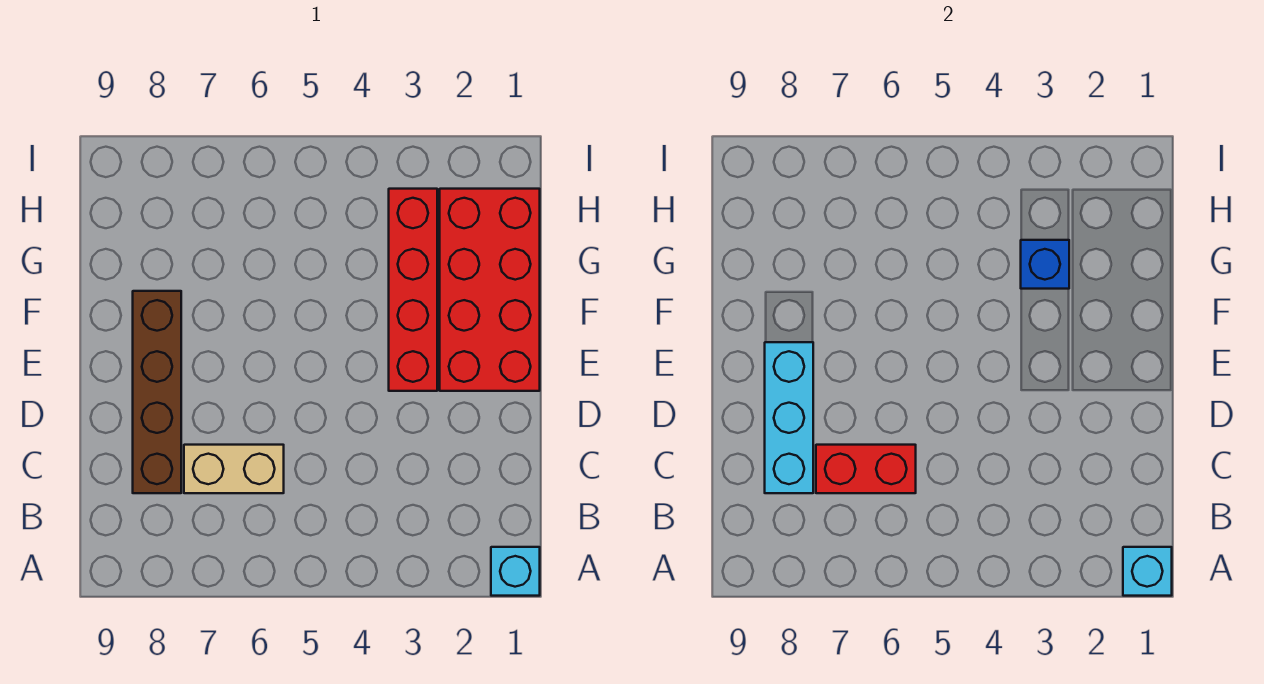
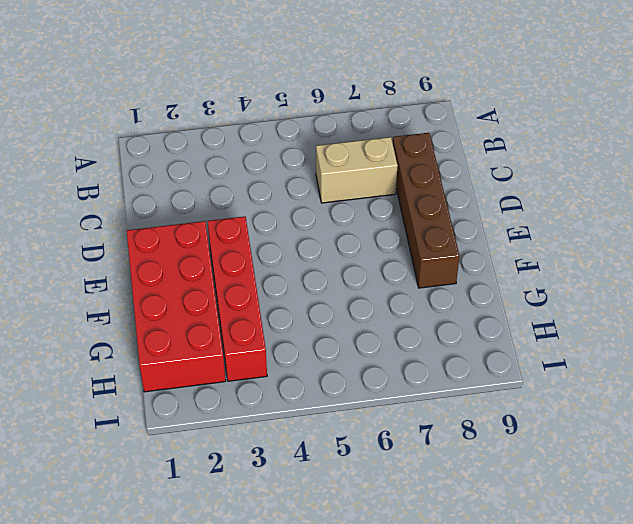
none -> cyan 1x1 brick [491,547,540,596]
none -> cyan 1x1 brick [1123,547,1172,596]

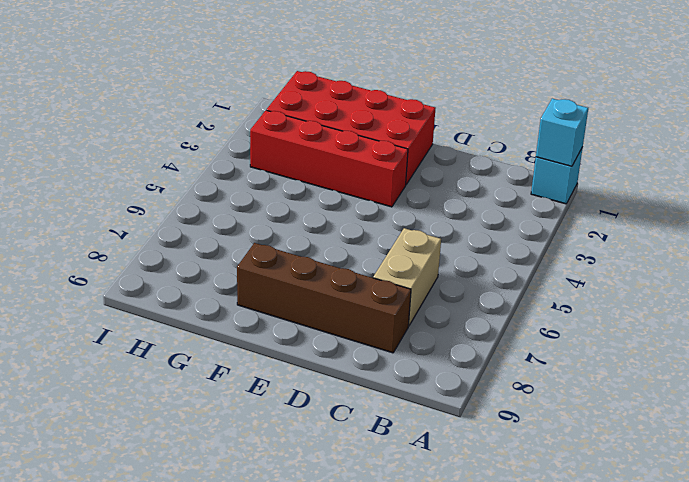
none -> red 1x2 brick [816,445,916,493]
none -> cyan 1x3 brick [765,342,813,493]

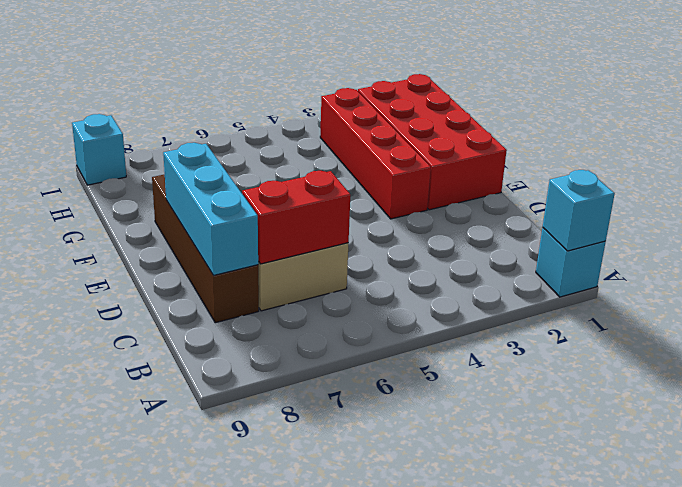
cyan 1x1 brick [72,114,126,185] -> none
none -> blue 1x1 brick [1021,240,1069,289]

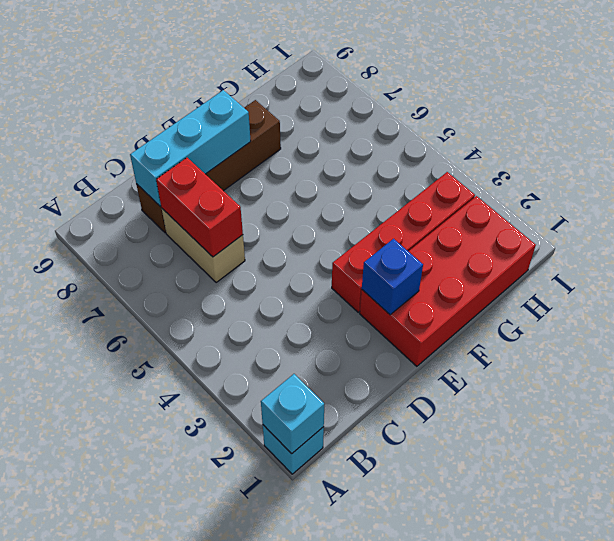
blue 1x1 brick [362,239,423,315] -> blue 1x1 brick moved to [1021,240,1069,289]

